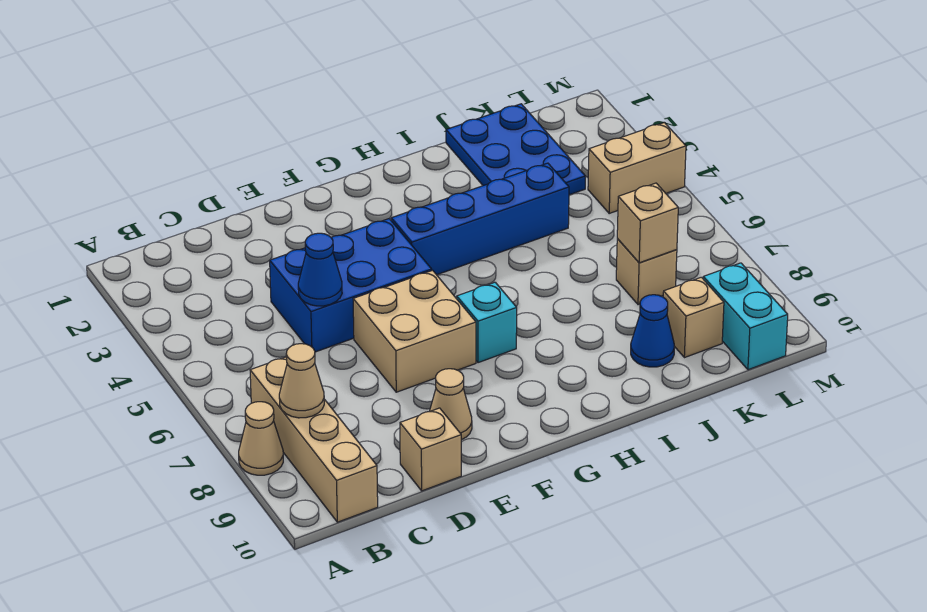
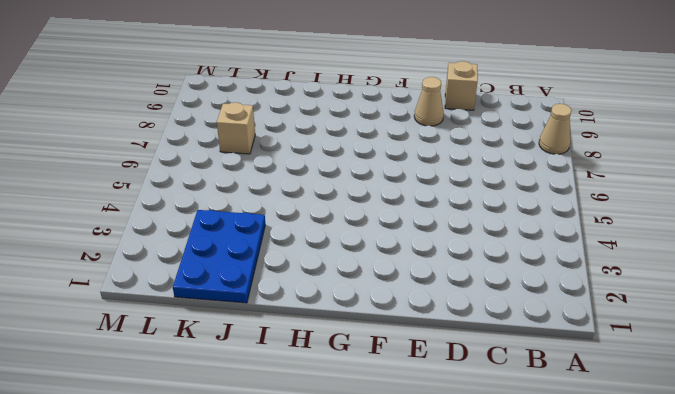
none -> tan 1x4 brick [250,357,378,522]
none -> blue 2x3 brick [270,219,432,352]
none -> tan 2x2 brick [353,270,476,392]

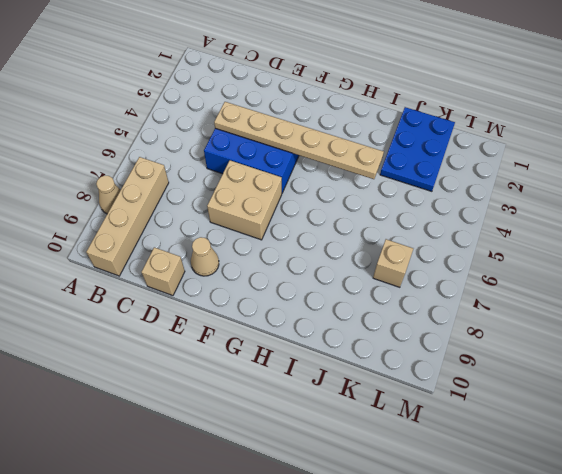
tan 1x6 plate [214,102,384,179] -> none
none -> blue 1x4 brick [391,163,569,275]
none -> cyan 1x1 brick [457,282,517,363]
none -> blue 1x1 cone [631,295,675,367]

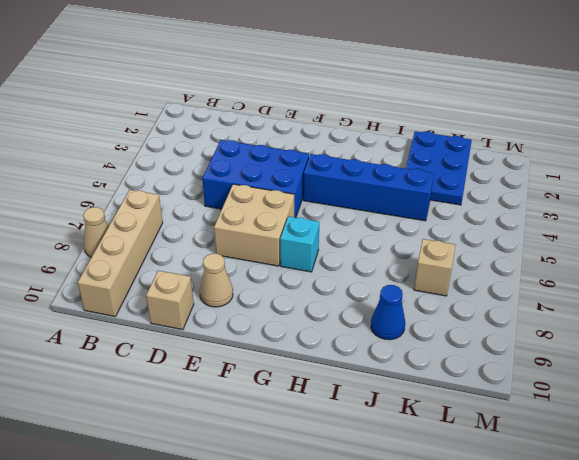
none -> tan 1x1 brick [663,277,724,358]
none -> tan 1x2 brick [588,122,686,213]
none -> cyan 1x2 brick [703,263,788,370]

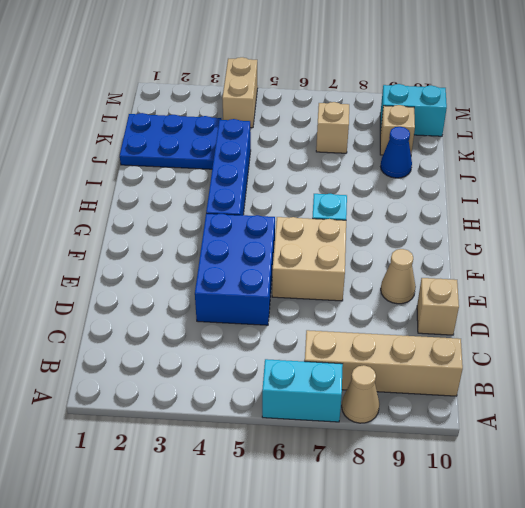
cyan 1x2 brick [262,359,343,422] -> none
none -> tan 1x1 cone [279,344,324,418]
none -> blue 1x1 cone [298,233,342,306]
none -> tan 1x1 brick [617,183,678,263]

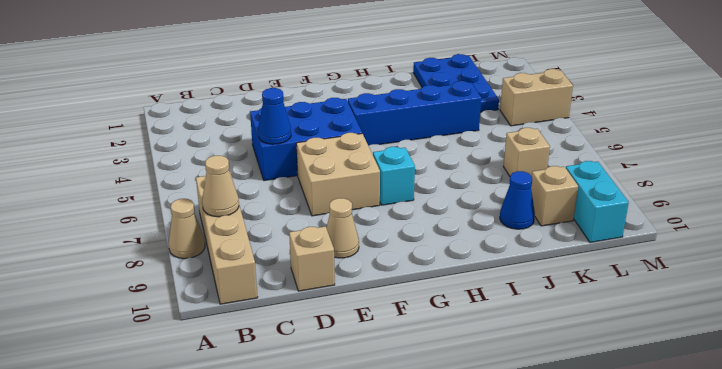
none -> tan 1x1 brick [617,183,678,263]

